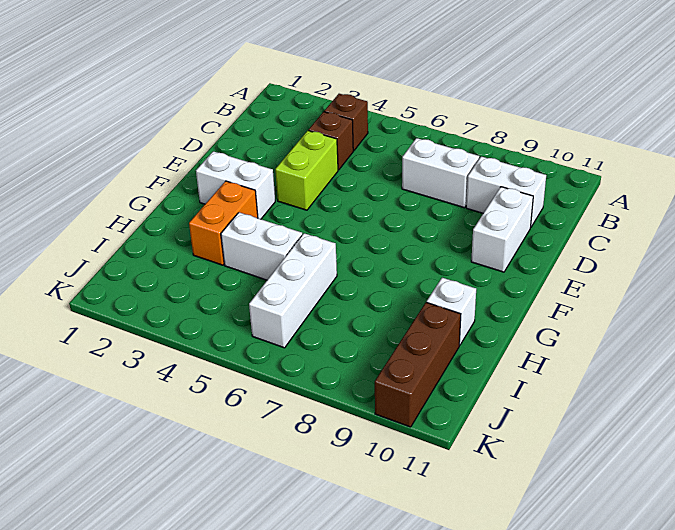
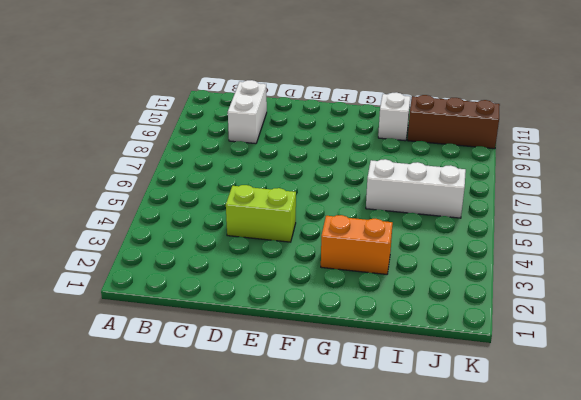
none -> brown 1x1 brick [324,94,368,151]
none -> brown 1x1 brick [309,112,353,170]
none -> white 1x2 brick [402,138,479,208]

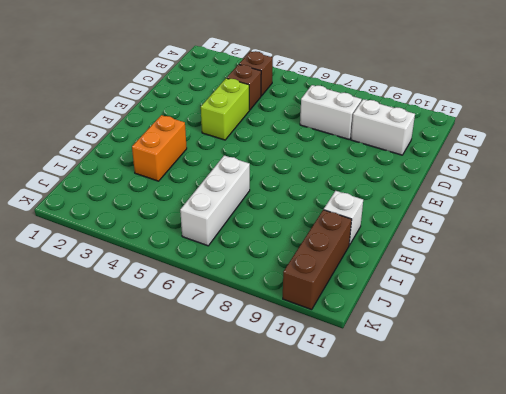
none -> white 1x2 brick [471,187,533,272]
none -> white 1x2 brick [196,151,275,219]
none -> white 1x2 brick [221,212,302,280]

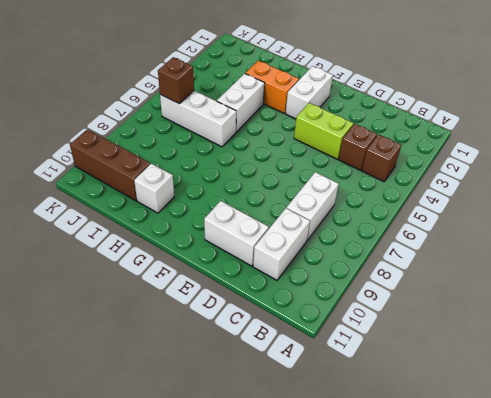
brown 1x1 brick [158,57,194,103] -> none

